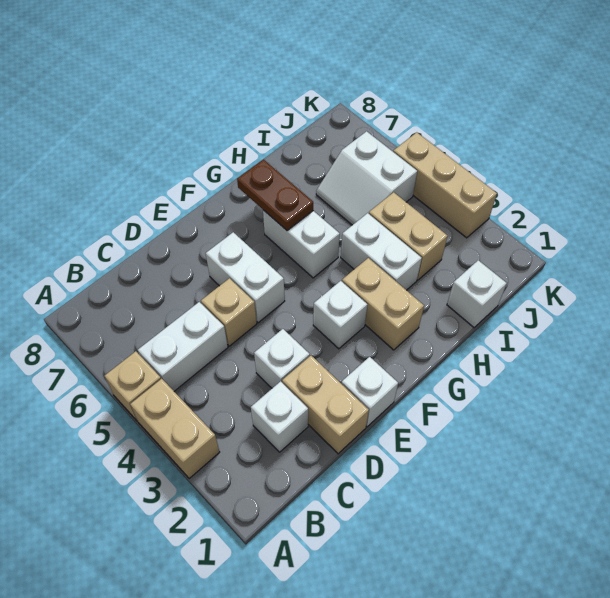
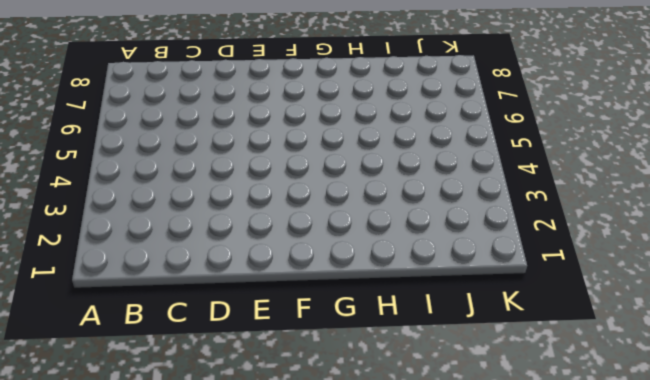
none -> tan 1x2 brick [130,379,220,479]
none -> tan 1x1 brick [105,351,161,421]
none -> white 1x2 brick [138,302,228,391]

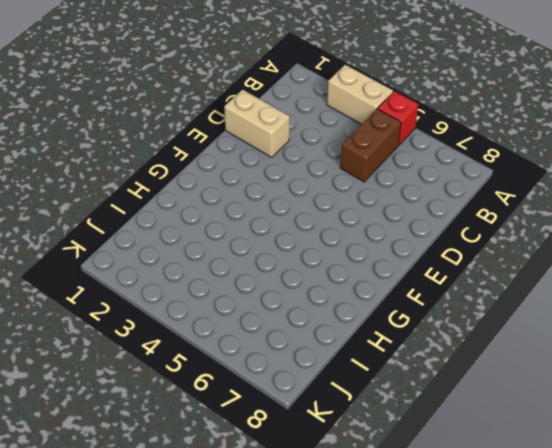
red 1x1 brick [378,91,418,145] -> tan 1x1 brick [105,351,161,421]
brown 1x2 brick [340,109,401,182] -> white 1x2 brick [138,302,228,391]
none -> white 1x1 brick [251,381,308,452]
none -> white 1x1 brick [254,329,310,388]
none -> tan 1x1 brick [201,278,257,346]

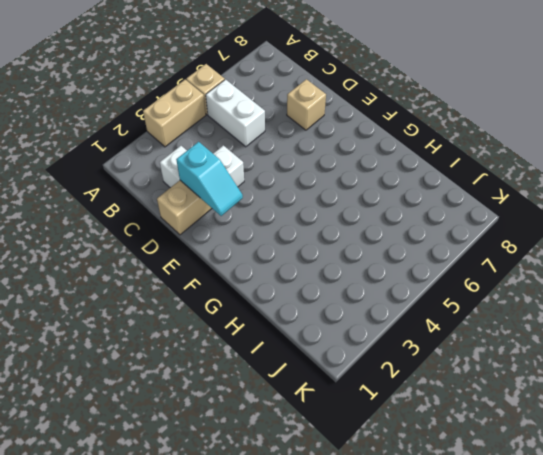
cyan 1x2 slope [176,142,243,216] -> none
tan 1x1 brick [287,79,326,130] -> tan 1x1 brick moved to [201,278,257,346]
none -> white 1x1 brick [341,357,398,427]
none -> white 1x2 brick [206,232,285,323]
none -> white 1x1 brick [313,281,367,349]

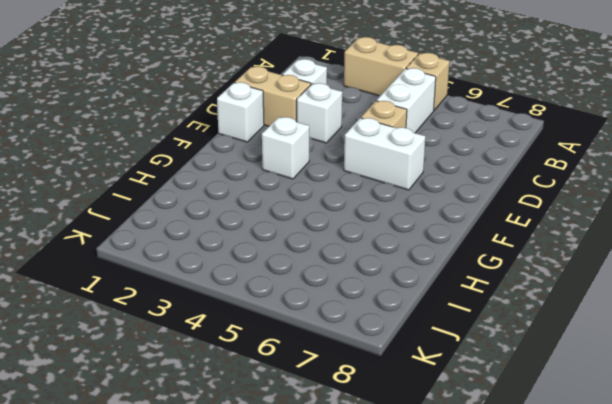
none -> tan 1x2 brick [342,258,424,350]
none -> white 1x2 brick [263,210,340,278]
none -> white 1x2 brick [341,213,422,290]

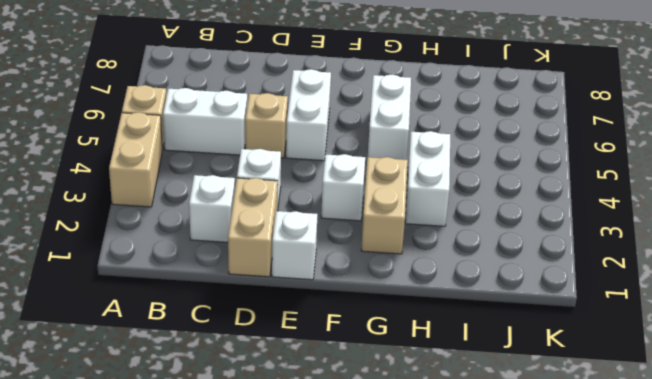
none -> white 1x1 brick [447,260,507,328]
none -> tan 1x2 brick [369,192,448,280]
none -> white 2x2 slope [316,131,417,225]

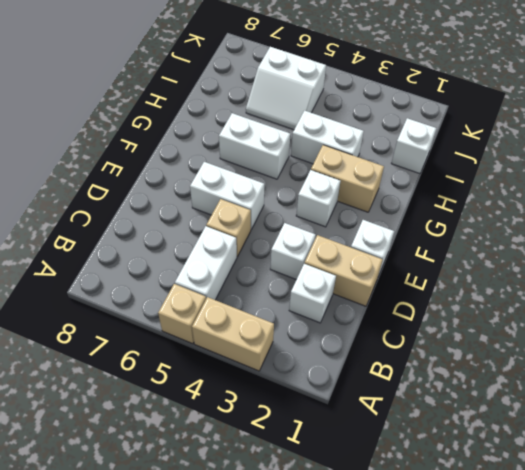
none -> tan 1x2 brick [369,192,448,280]
none -> tan 1x3 brick [393,132,497,238]
none -> brown 1x2 plate [237,160,313,231]

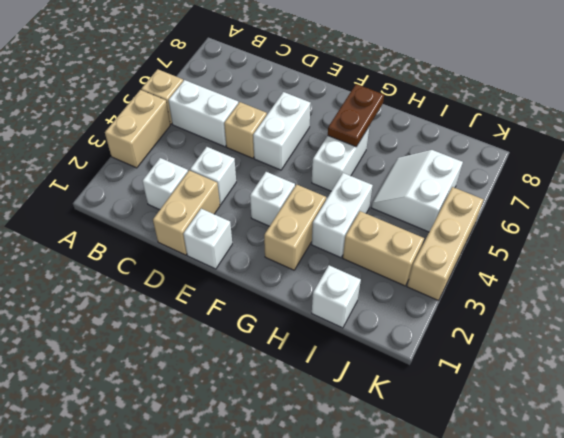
tan 1x2 brick [343,211,424,286] -> tan 1x2 brick turned to [369,192,448,280]

